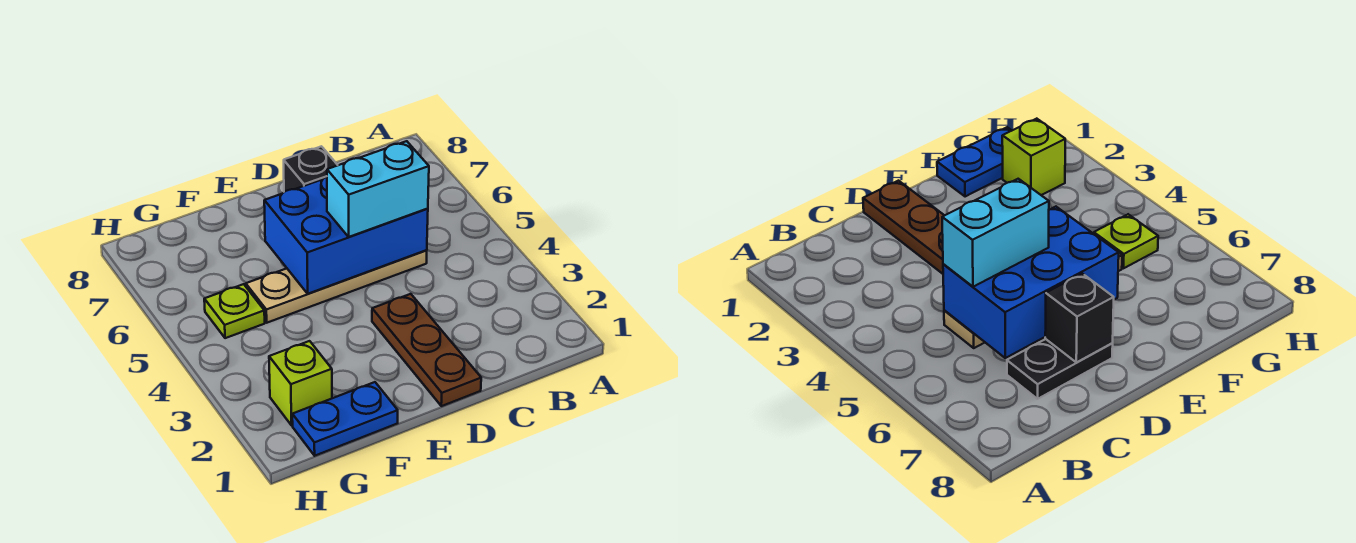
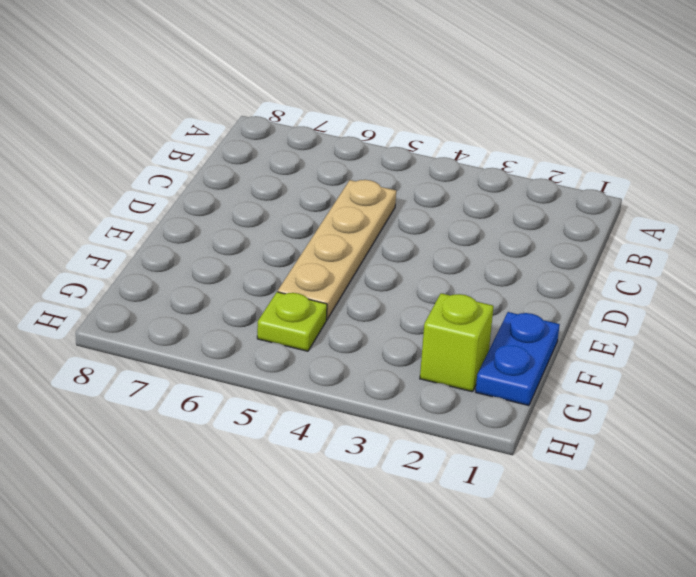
none -> black 1x2 plate [1007,339,1113,399]
none -> brown 1x3 plate [372,294,481,406]

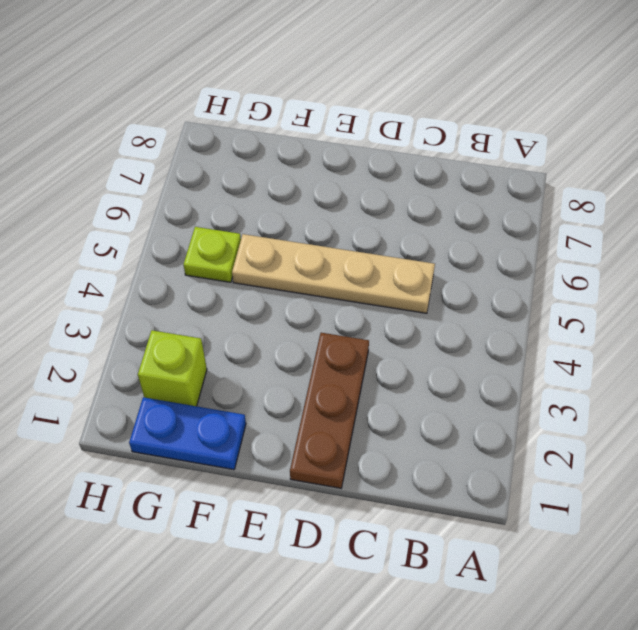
none -> black 1x2 plate [1007,339,1113,399]
none -> blue 2x3 brick [264,177,428,294]

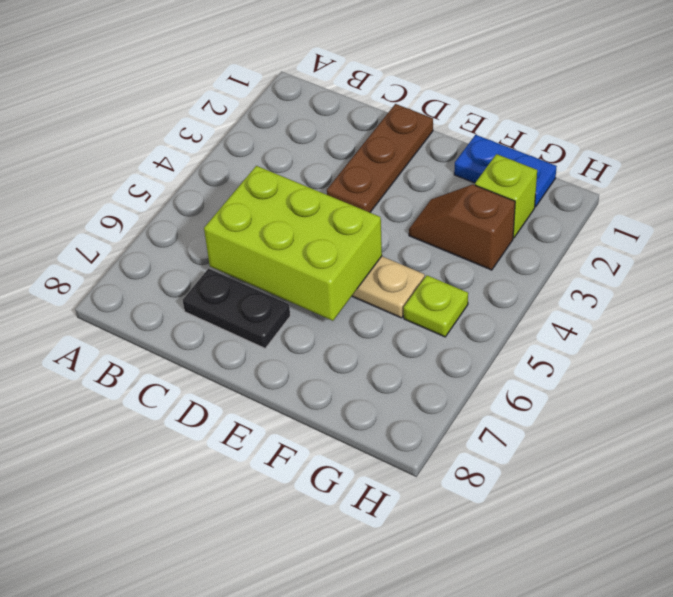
lime 2x3 brick [204,166,382,321] -> blue 2x3 brick [264,177,428,294]
brown 1x2 slope [409,185,515,270] -> none
none -> black 1x1 brick [284,146,338,192]
none -> cyan 1x2 brick [327,141,429,237]

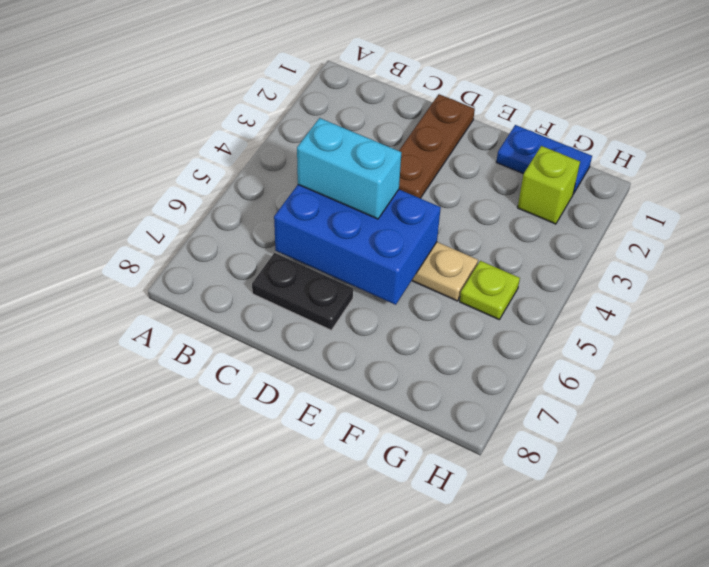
none -> black 1x1 brick [284,146,338,192]

